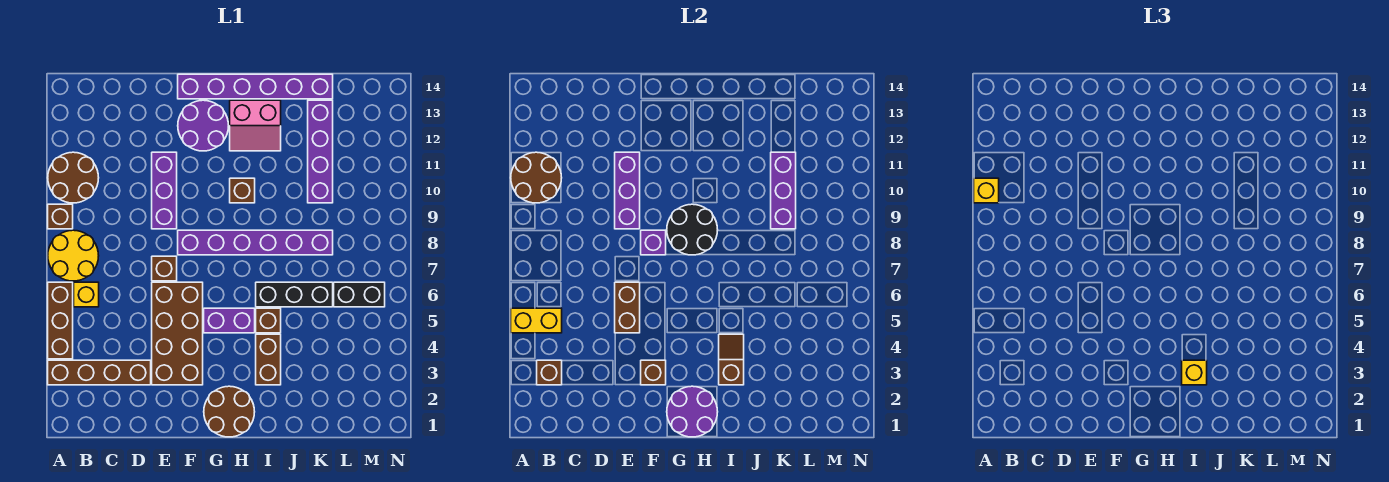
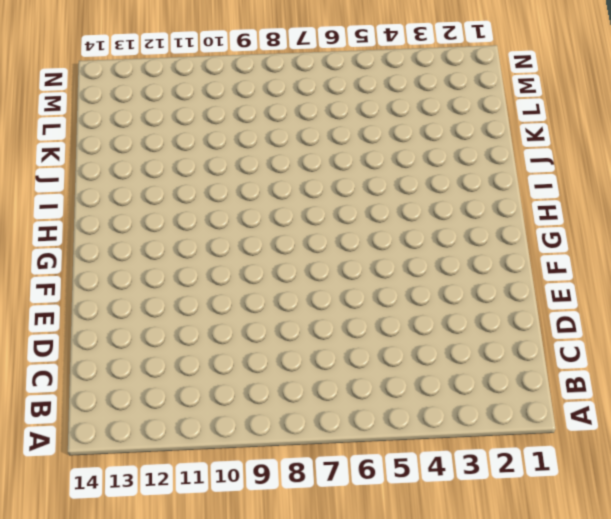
none -> brown 1x4 brick [48,360,151,385]
none -> brown 1x3 brick [48,282,73,359]
none -> yellow 2x2 round brick [48,230,99,281]
none -> brown 1x1 brick [48,204,73,229]

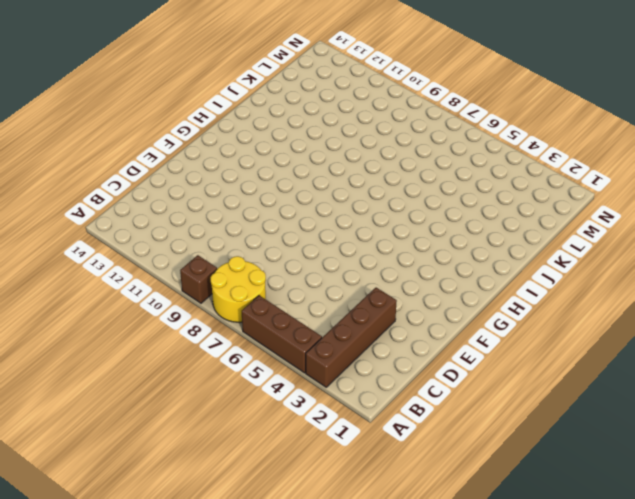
none -> brown 2x2 round brick [48,152,99,203]
none -> yellow 1x1 brick [74,282,99,307]
none -> brown 2x4 brick [152,282,203,385]
none -> brown 1x1 brick [152,256,177,281]

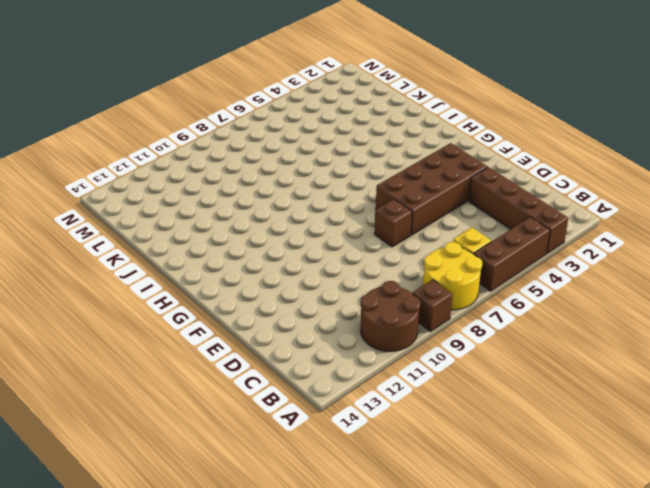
none -> purple 1x3 brick [152,152,177,229]
none -> purple 1x6 brick [178,230,333,255]
none -> purple 2x2 round brick [178,100,229,151]
none -> purple 1x6 brick [178,74,333,99]

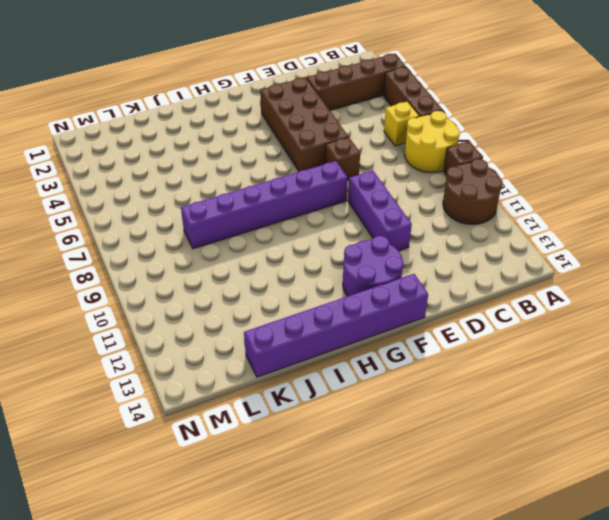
none -> brown 2x2 round brick [204,386,255,437]
none -> purple 1x2 brick [204,308,255,333]
none -> brown 1x1 brick [230,178,255,203]
none -> pink 2x2 slope [230,100,281,151]

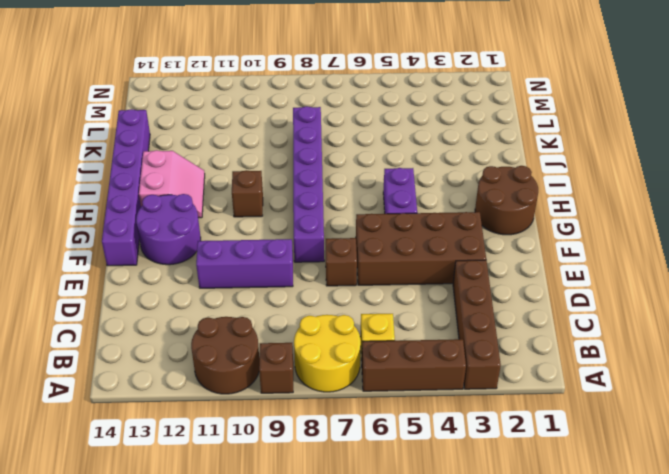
none -> brown 1x2 brick [256,334,281,385]
none -> brown 1x1 brick [256,308,281,333]
none -> black 1x3 brick [256,282,333,307]
none -> purple 1x4 brick [308,100,333,203]

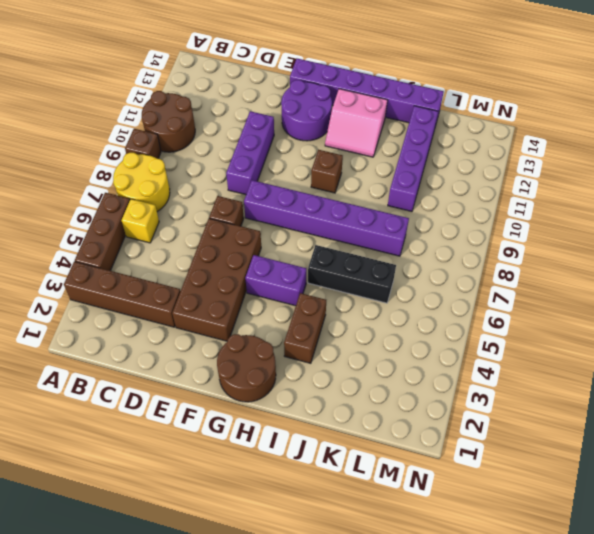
none -> brown 1x1 brick [256,308,281,333]
none -> black 1x2 brick [334,282,385,307]
none -> yellow 1x2 brick [511,308,562,333]
none -> brown 2x2 round brick [511,152,562,203]

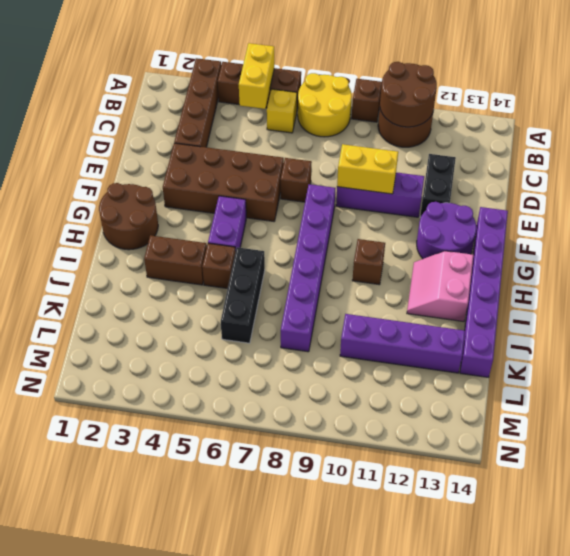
black 1x2 brick [420,154,456,218] -> black 1x2 brick moved to [334,282,385,307]
yellow 1x2 brick [337,144,398,194] -> purple 1x3 brick [615,152,640,229]
none -> brown 1x1 brick [537,360,562,385]
none -> brown 1x2 brick [615,282,640,333]
none -> brown 1x1 brick [641,360,666,385]
none -> purple 1x1 brick [641,230,666,255]

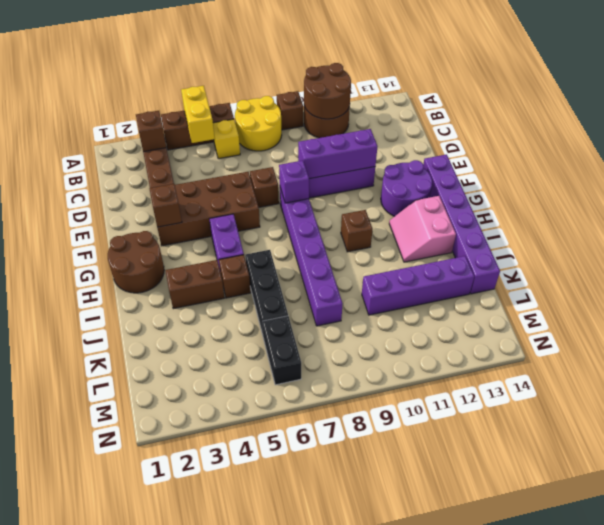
none -> brown 1x2 brick [615,282,640,333]
none -> purple 2x2 round brick [667,386,718,437]
none -> black 2x2 round brick [667,204,718,255]
none -> brown 1x2 slope [719,334,744,385]

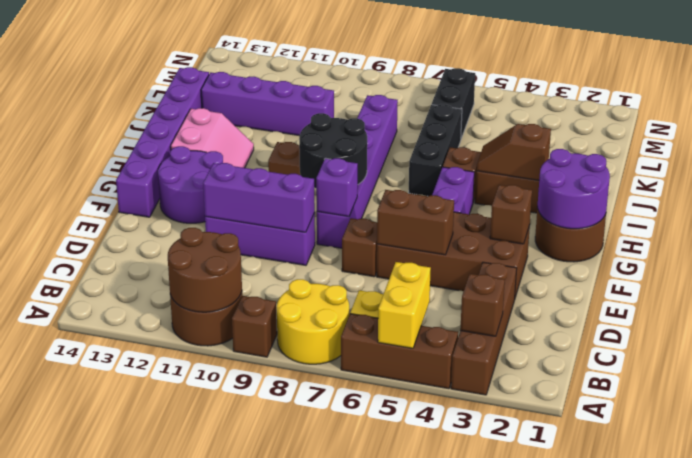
none -> purple 1x3 brick [771,152,796,229]
none -> yellow 1x1 brick [974,178,999,203]
none -> yellow 1x1 brick [1182,360,1207,385]

